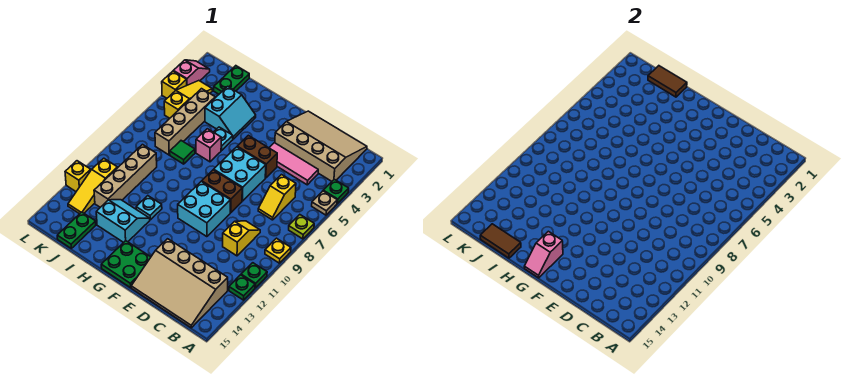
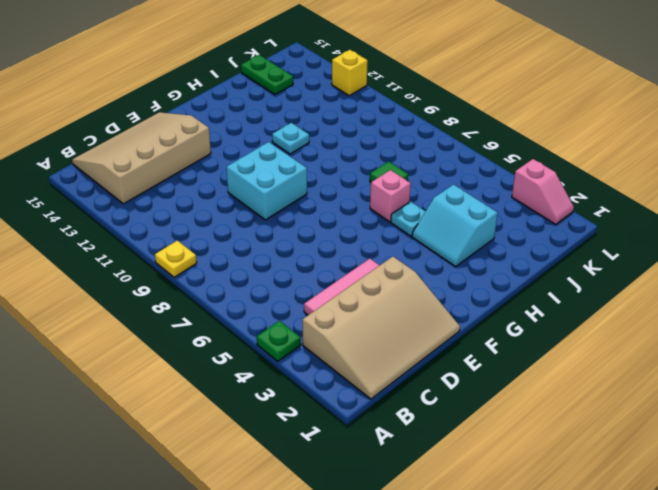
none -> tan 1x1 plate [312,191,337,215]
none -> lime 1x1 plate [289,215,314,239]
none -> green 1x1 plate [241,263,267,288]
none -> green 1x1 plate [229,275,255,300]

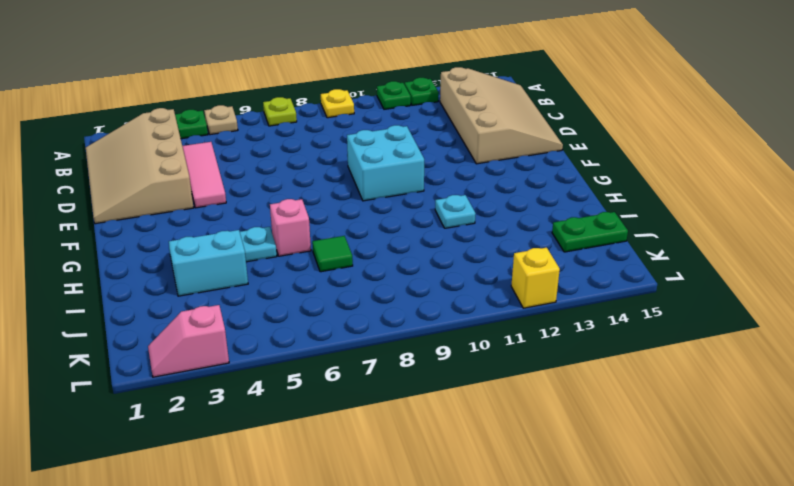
none -> yellow 1x2 slope [258,175,296,220]
none -> yellow 1x2 slope [223,221,260,256]
none -> brown 1x2 brick [237,135,277,178]
none -> cyan 2x2 brick [214,147,266,201]

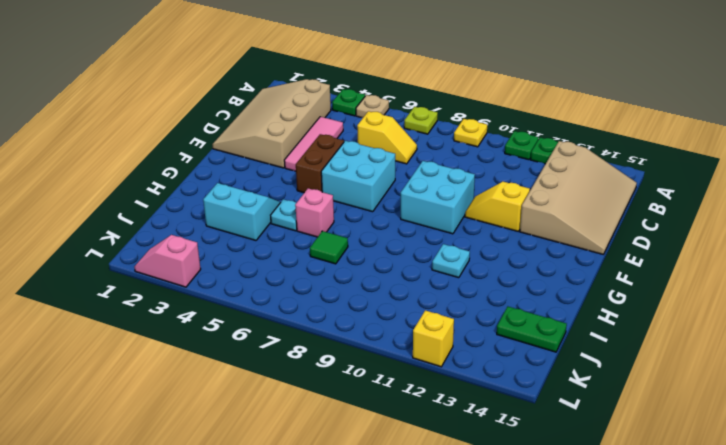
yellow 1x2 slope [465,182,530,231] -> yellow 1x2 slope moved to [223,221,260,256]
none -> brown 1x2 brick [202,170,242,213]
none -> green 2x2 plate [101,241,151,288]
none -> cyan 2x2 slope [96,200,150,242]
none -> green 1x2 plate [214,66,249,94]

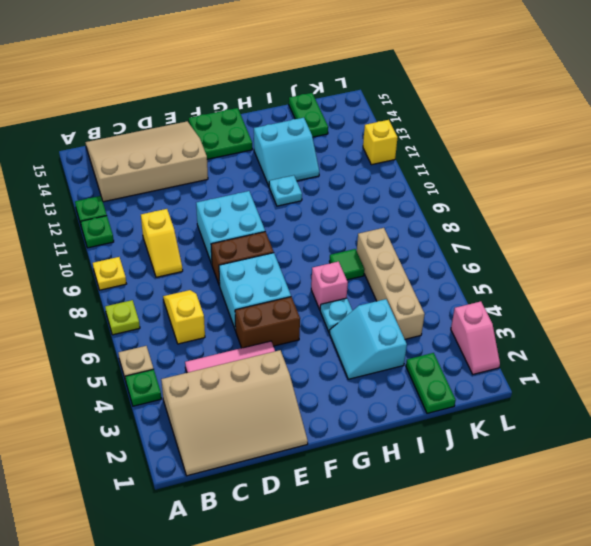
none -> tan 1x4 brick [94,145,157,207]
none -> yellow 1x3 slope [164,81,212,118]
none -> yellow 1x3 slope [68,158,117,214]
none -> yellow 1x1 brick [162,71,187,98]

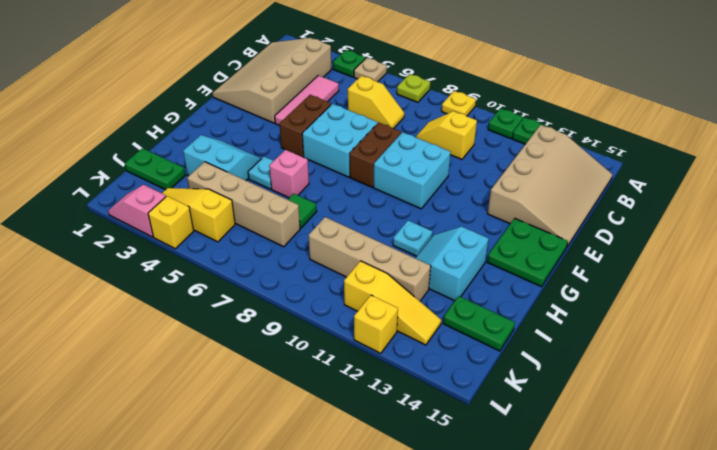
none -> pink 1x2 slope [524,231,563,278]
none -> brown 1x2 tile [648,66,687,97]
none -> brown 1x2 tile [480,224,521,258]

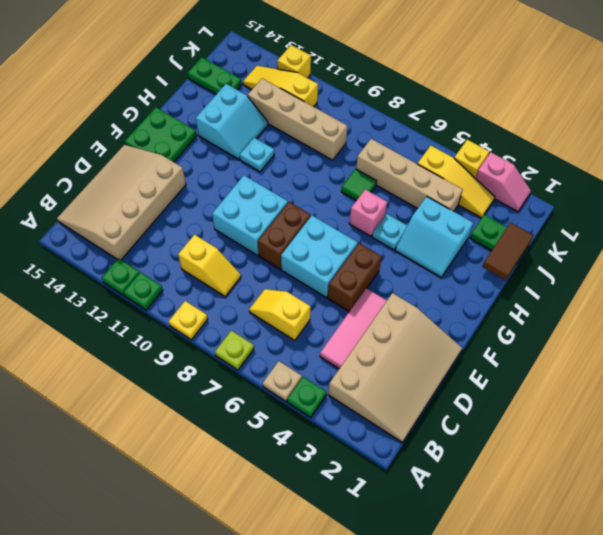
none -> pink 1x2 slope [524,231,563,278]
none -> brown 1x2 tile [480,224,521,258]

